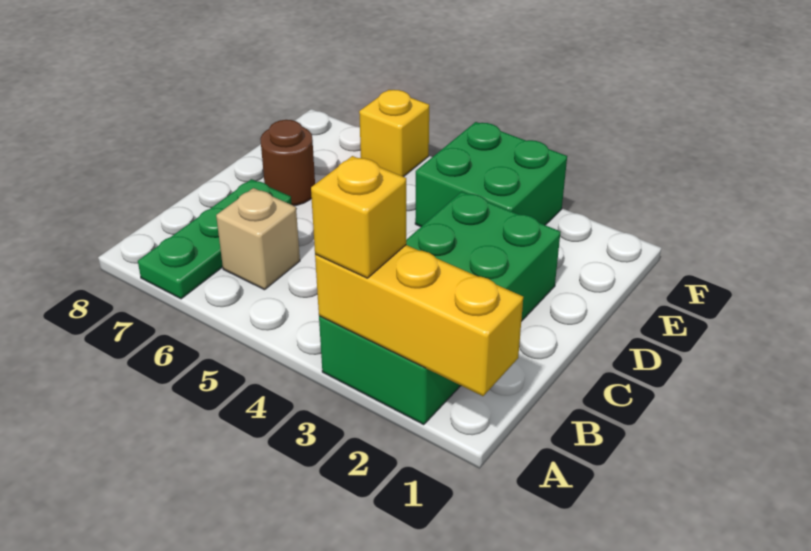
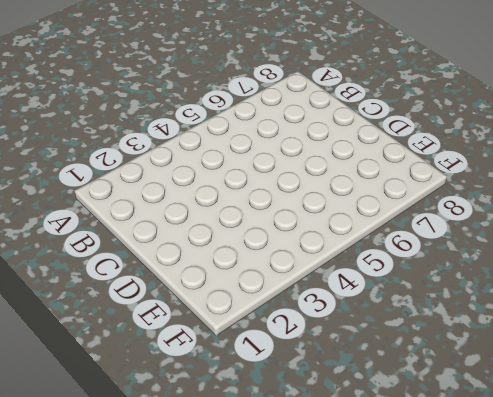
none -> green 2x4 brick [319,192,560,425]
none -> green 1x3 plate [138,179,292,299]

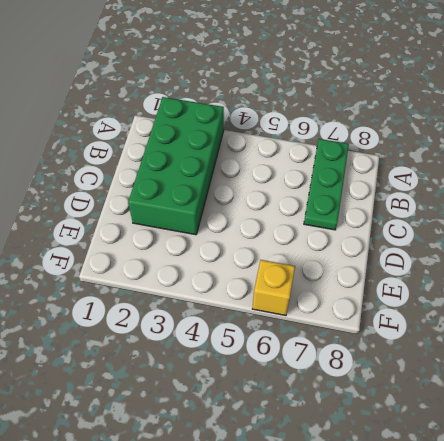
none -> tan 1x1 brick [216,188,300,290]
none -> brown 1x1 round brick [260,120,315,206]

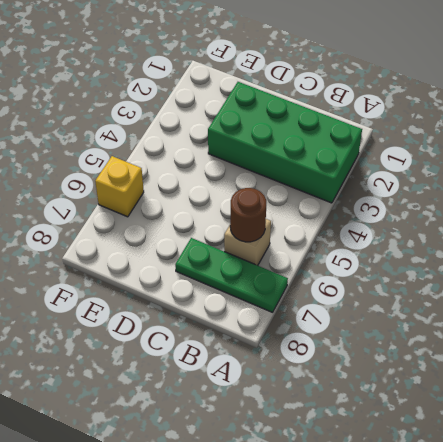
brown 1x1 round brick [230,188,266,242] -> brown 1x1 round brick moved to [260,120,315,206]
none -> green 2x2 brick [415,122,567,227]
none -> yellow 1x3 brick [315,245,523,396]

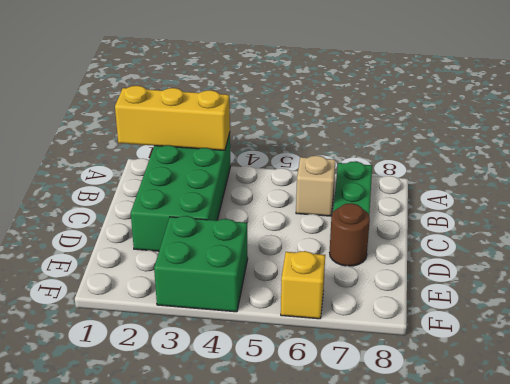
none -> yellow 1x1 brick [311,156,406,278]

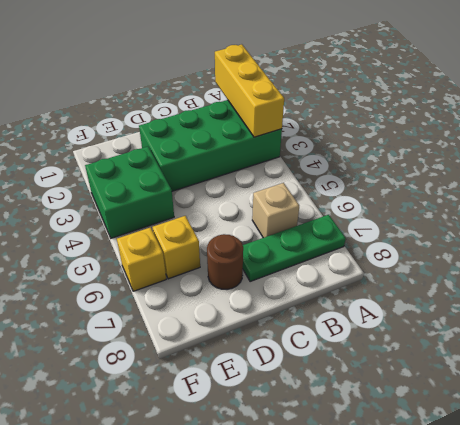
yellow 1x1 brick [153,216,200,279] -> yellow 1x1 brick moved to [311,156,406,278]

